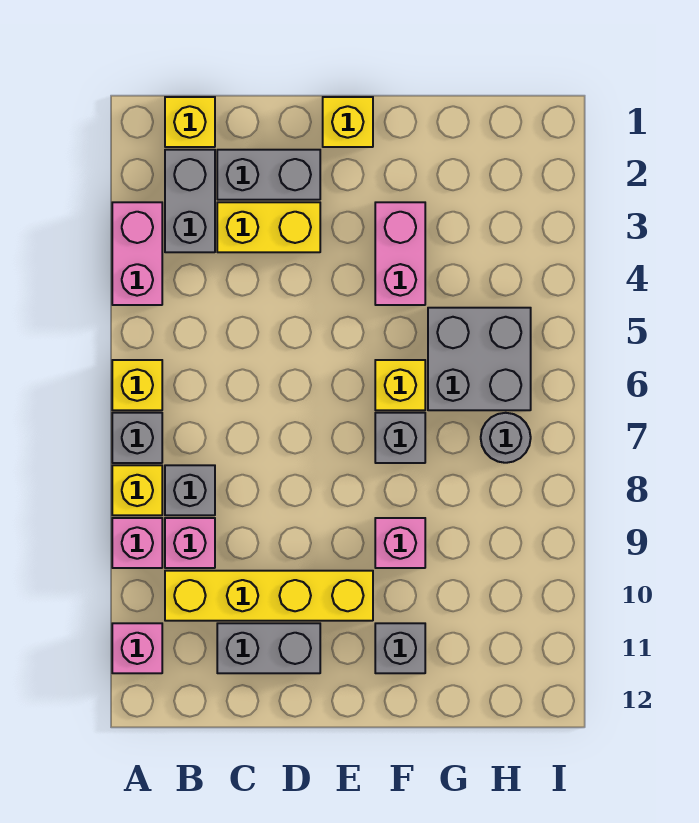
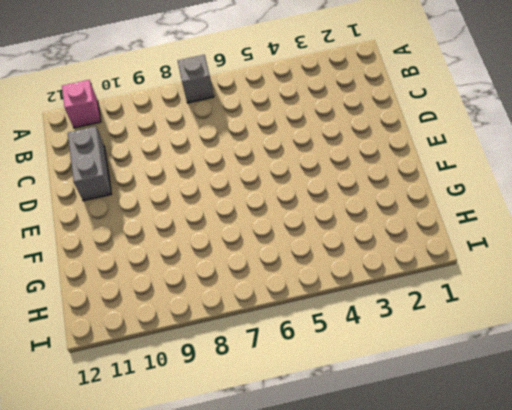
none -> pink 1x2 brick [112,202,162,305]
none -> yellow 1x1 brick [112,360,162,410]
none -> yellow 1x1 brick [112,465,162,515]

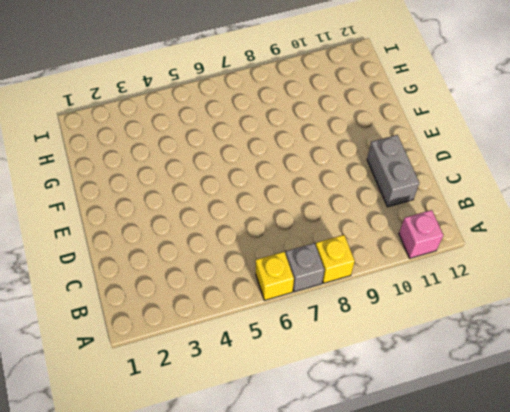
none -> pink 1x2 brick [112,202,162,305]
none -> pink 1x1 brick [112,518,162,568]
none -> yellow 1x1 brick [165,97,215,147]

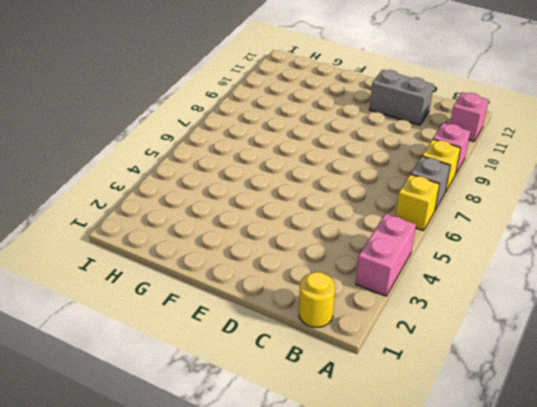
yellow 1x1 round brick [299,272,335,327] -> yellow 1x1 brick [165,97,215,147]
none -> grey 1x2 brick [165,150,215,252]
none -> grey 1x1 brick [165,465,215,515]
none -> pink 1x1 brick [165,518,215,568]

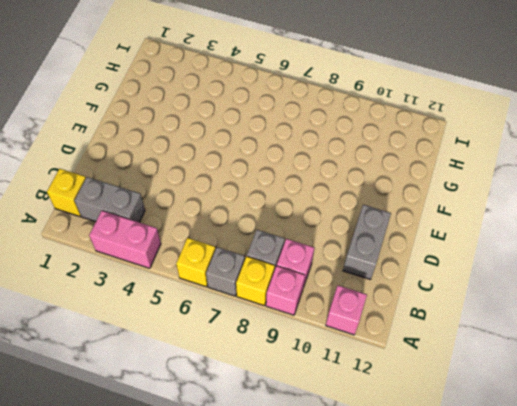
none -> yellow 1x4 brick [165,571,373,621]
none -> grey 1x2 brick [217,150,320,200]
none -> yellow 1x2 brick [217,202,320,252]

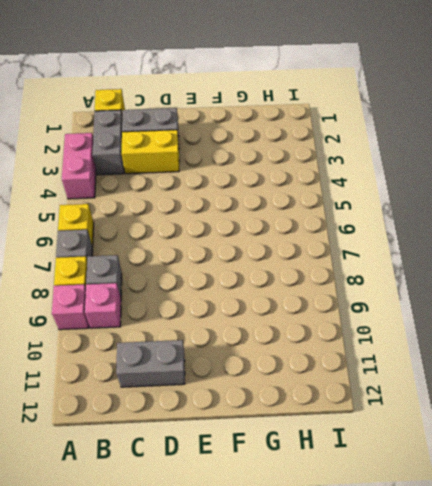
none -> pink 1x1 brick [112,623,162,673]
none -> yellow 1x4 brick [165,571,373,621]
none -> yellow 1x1 brick [323,97,373,147]

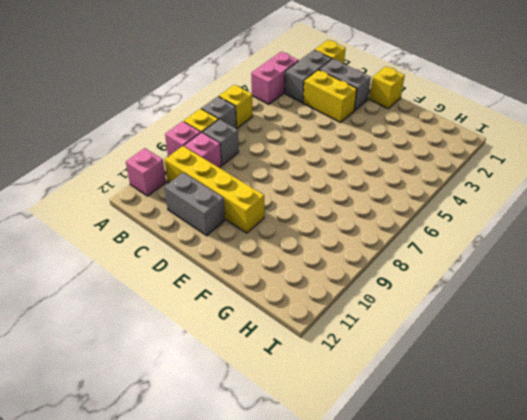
none -> pink 1x2 brick [375,202,425,305]
none -> yellow 1x1 brick [375,360,425,410]
none -> grey 1x1 brick [375,413,425,463]

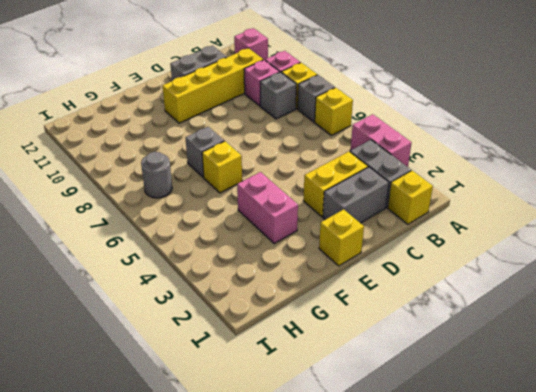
none -> pink 1x1 brick [375,518,425,568]
none -> grey 1x1 brick [375,623,425,673]
none -> grey 2x2 brick [428,308,531,410]

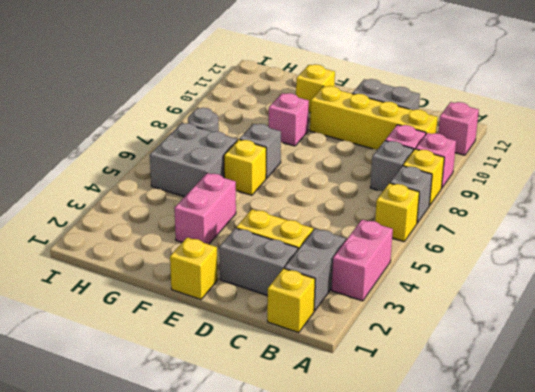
yellow 1x1 brick [296,64,335,113] -> grey 1x1 brick [375,623,425,673]

